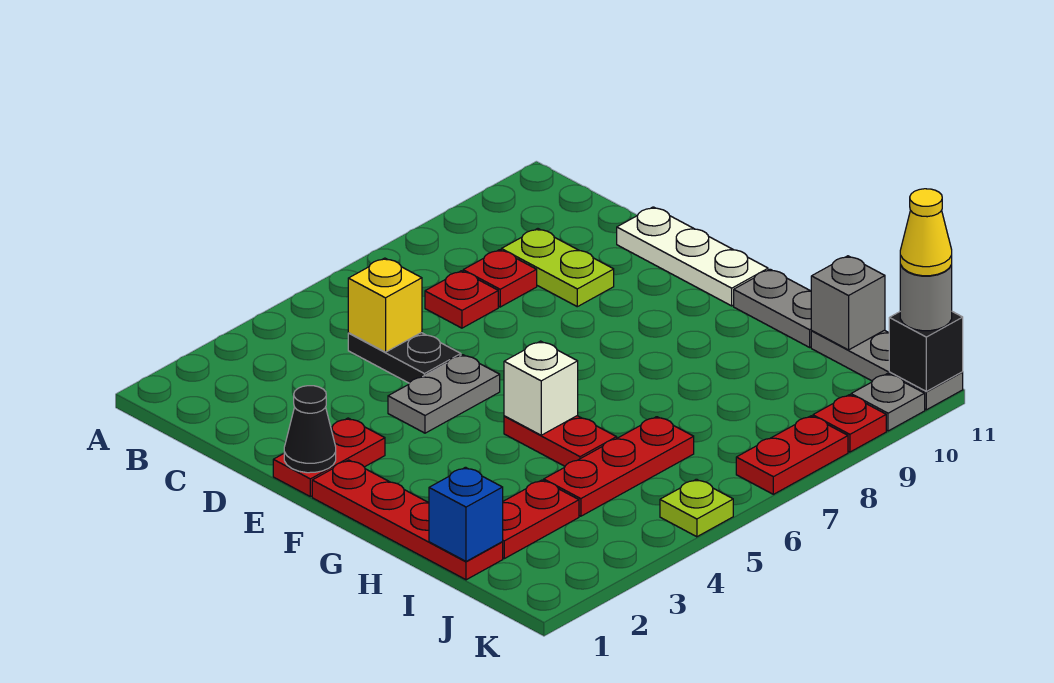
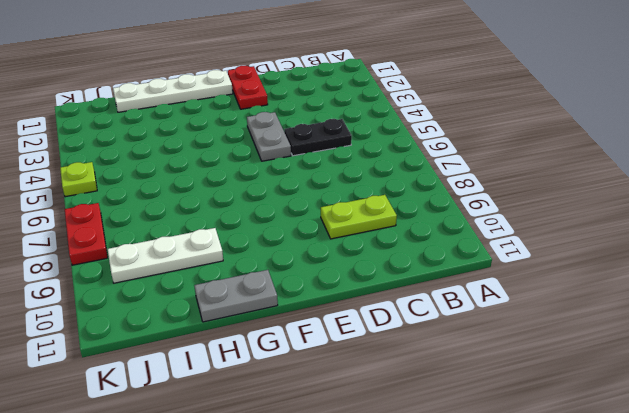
white 1x4 plate [113,70,233,112] -> red 1x4 plate [312,460,503,580]
white 1x3 plate [108,228,223,283] -> white 1x3 plate moved to [617,207,768,306]
none -> red 1x1 plate [425,271,498,328]
none -> red 1x1 plate [463,250,537,307]
none -> red 1x2 plate [504,416,617,466]

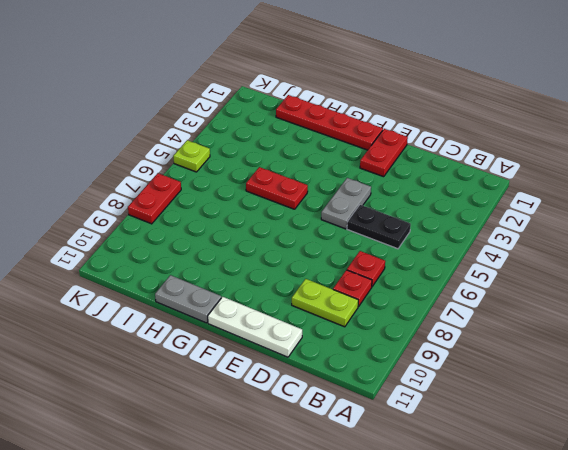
none -> red 1x2 plate [502,480,579,559]
none -> red 1x3 plate [544,417,694,516]
none -> grey 1x3 plate [811,330,963,410]

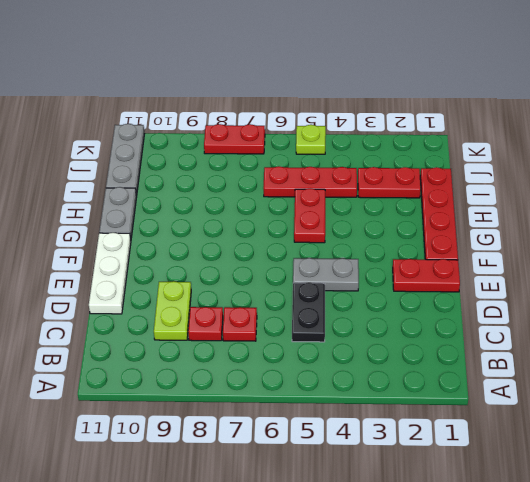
none -> red 1x1 plate [813,395,886,452]
none -> grey 1x1 plate [851,374,925,431]
none -> yellow 1x1 brick [348,258,422,352]

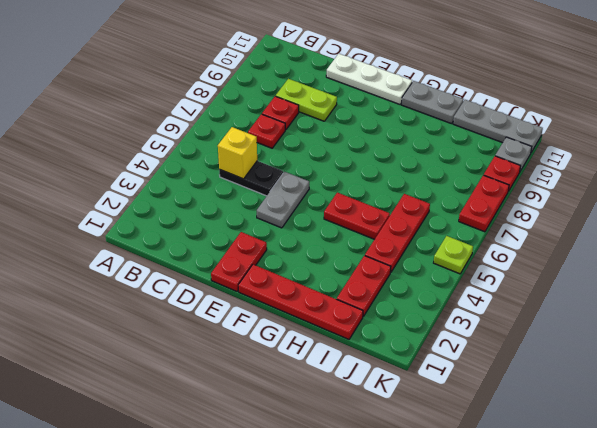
none -> black 1x1 cone [284,386,336,473]
none -> white 1x1 brick [504,341,578,435]
none -> blue 1x1 brick [429,467,503,561]

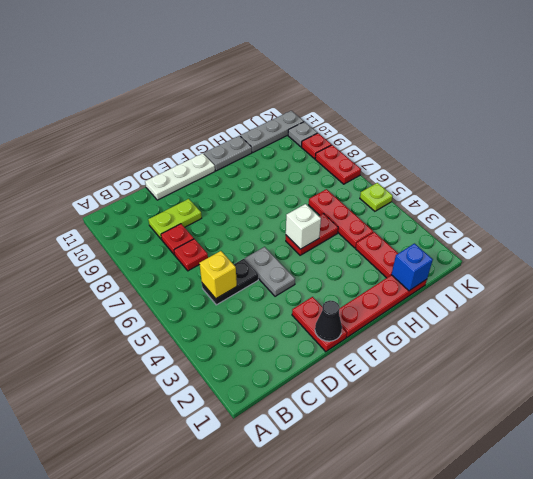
none -> grey 1x1 brick [811,256,885,350]
none -> black 1x1 brick [889,312,963,391]
none -> grey 1x1 round brick [900,264,952,331]

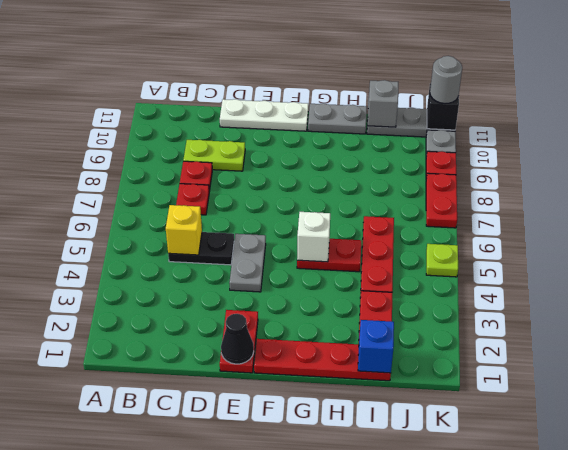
none -> yellow 1x1 cone [900,189,952,276]

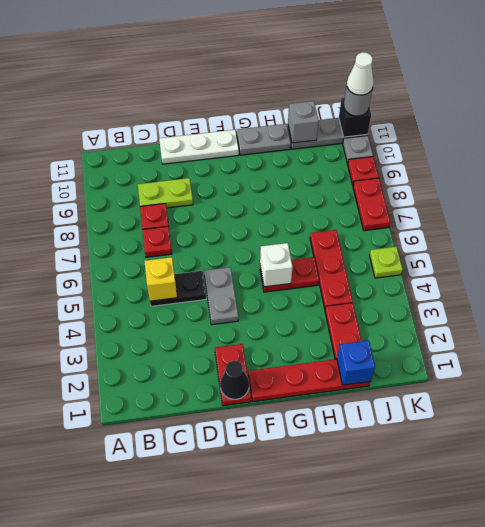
white 1x1 cone [347,52,374,95] -> yellow 1x1 cone [900,189,952,276]

